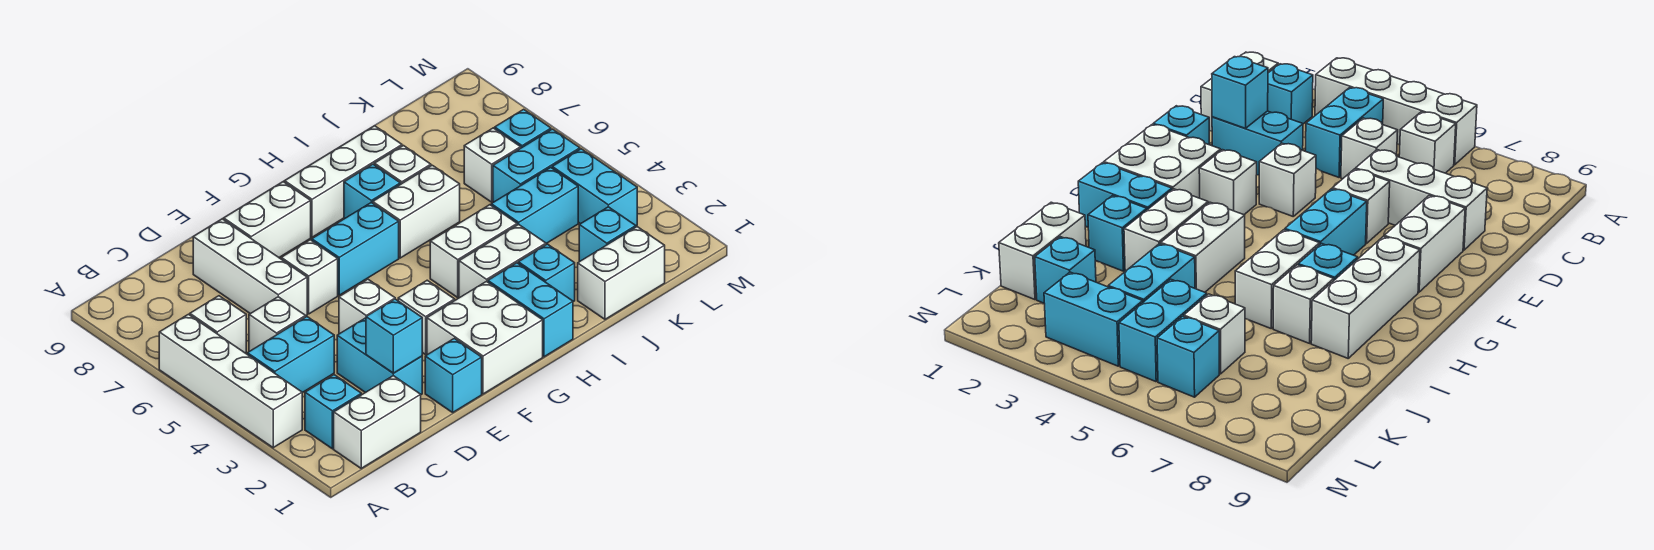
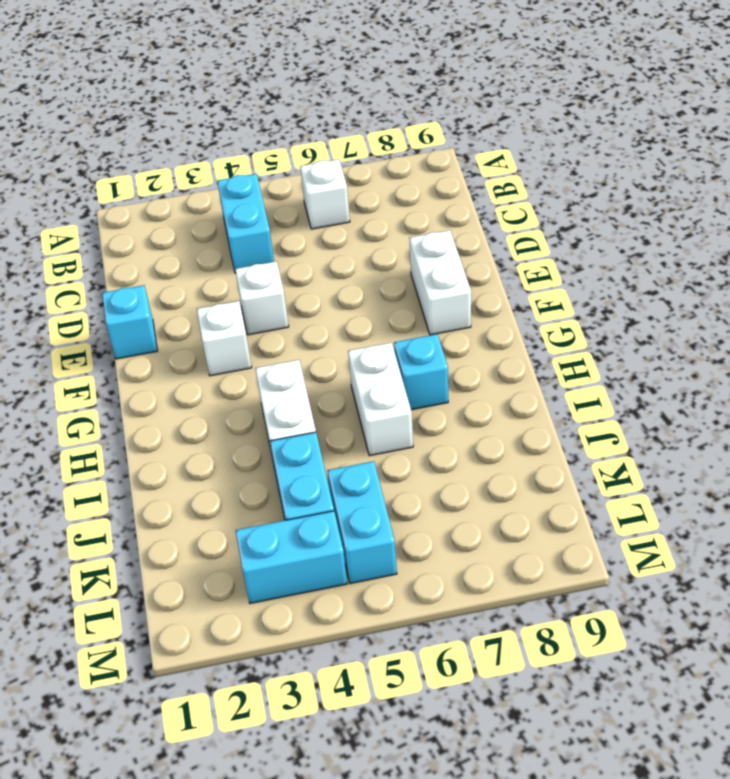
none -> white 1x4 brick [159,314,302,448]
none -> white 1x2 brick [334,376,421,468]
none -> cyan 1x1 brick [305,375,361,449]
none -> white 1x1 brick [249,297,306,352]

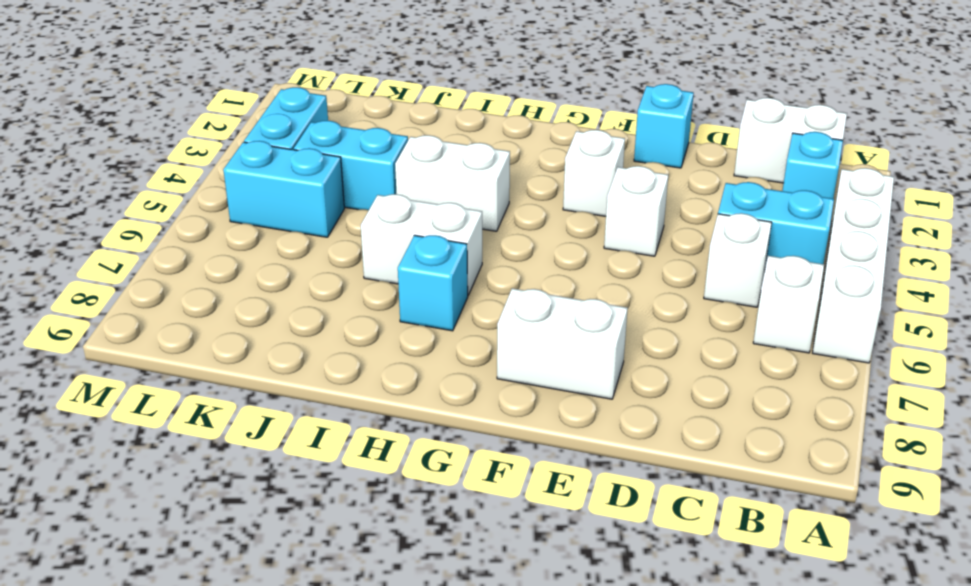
none -> cyan 1x2 brick [337,318,422,395]
none -> white 1x3 brick [193,219,307,316]
none -> white 1x1 brick [281,240,338,314]
none -> white 2x2 brick [427,281,543,394]

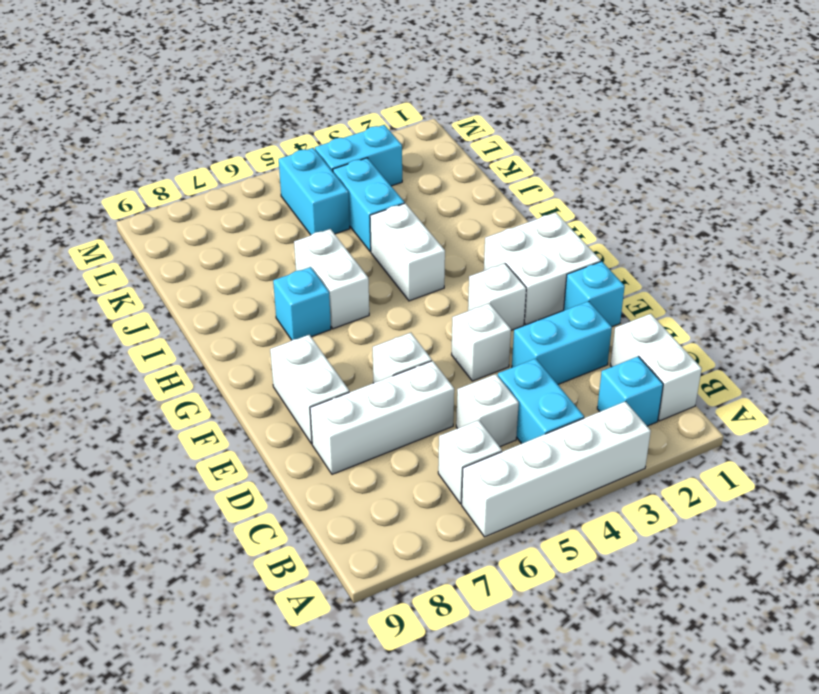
none -> cyan 1x2 brick [312,203,399,295]
none -> white 1x3 brick [285,126,402,237]
none -> cyan 1x2 brick [488,263,573,357]
none -> white 1x2 brick [459,224,546,298]

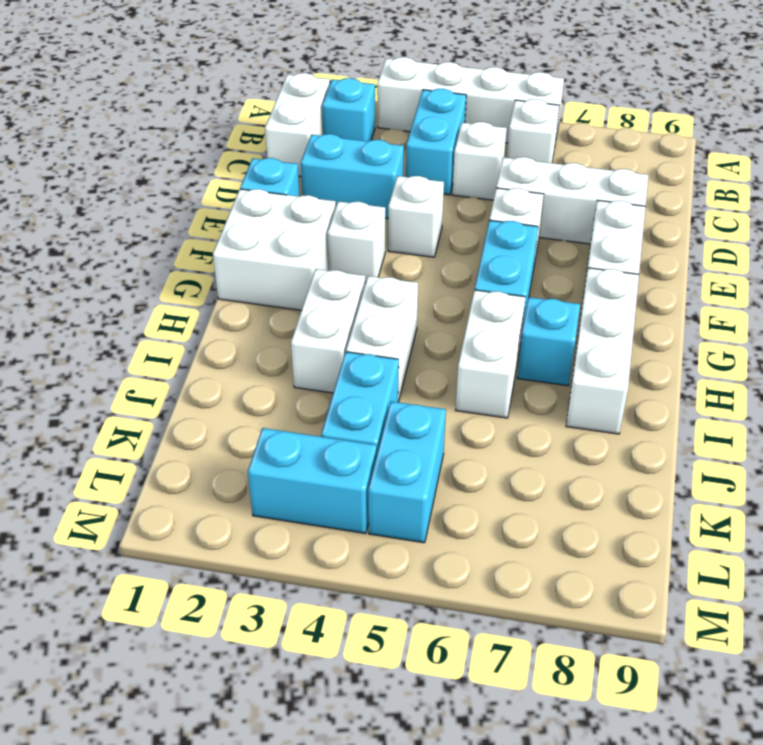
none -> cyan 1x2 brick [488,263,573,357]
none -> cyan 1x1 brick [518,244,575,302]
none -> white 1x1 brick [374,146,431,184]
none -> white 1x2 brick [578,227,665,319]

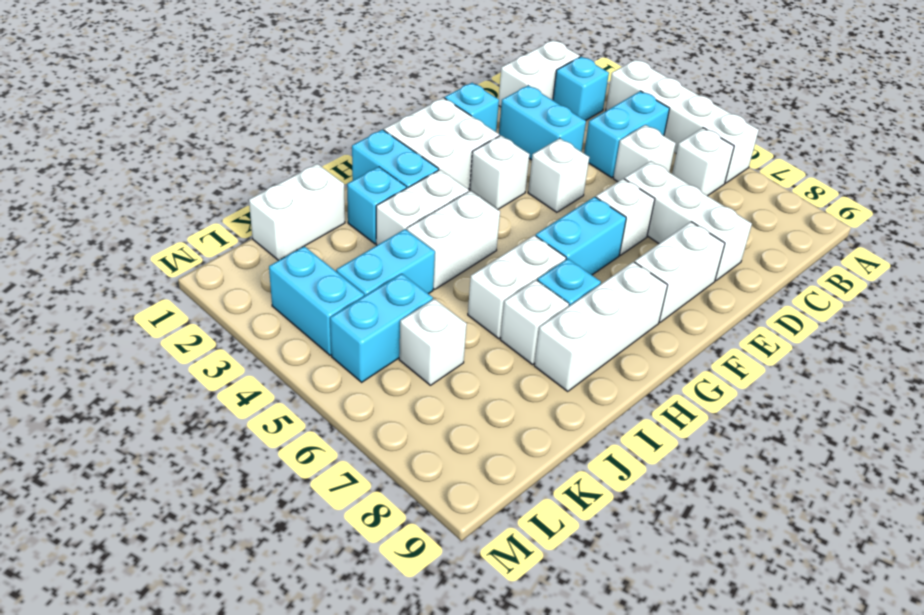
none -> cyan 1x1 brick [579,207,636,262]
none -> cyan 1x1 brick [495,109,551,148]
none -> cyan 1x1 brick [366,299,422,373]

